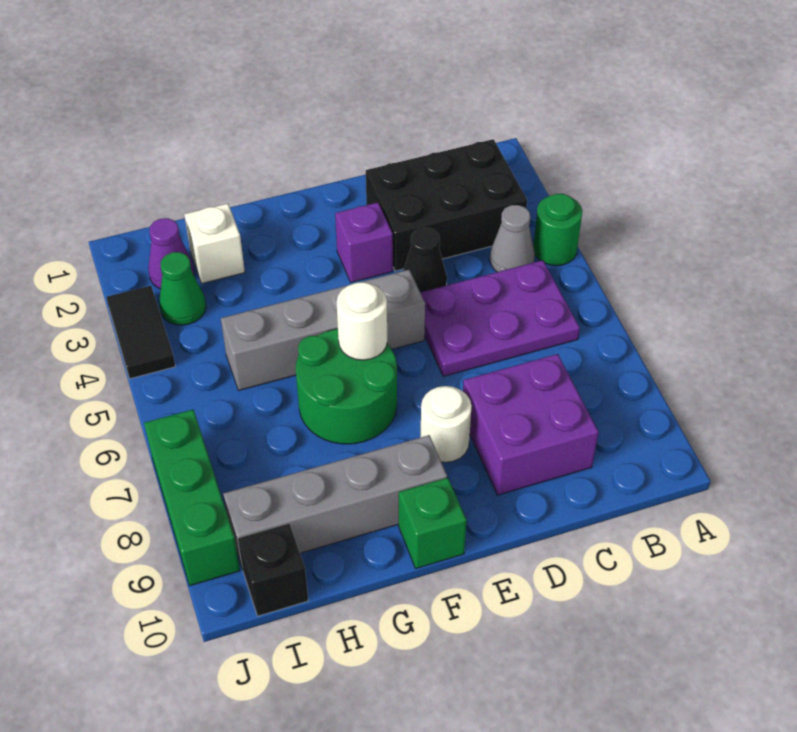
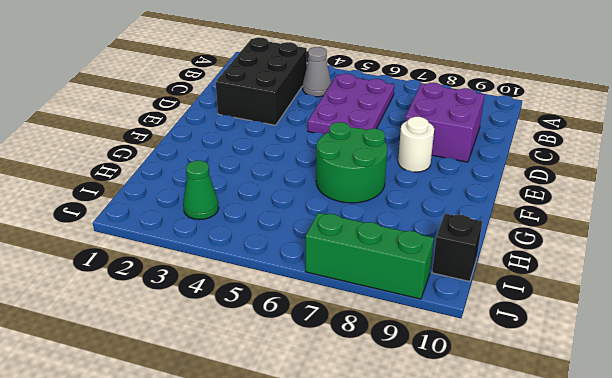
none -> green 1x1 round brick [533,194,582,266]
none -> black 1x1 cone [403,228,447,292]
none -> purple 1x1 brick [335,202,393,282]

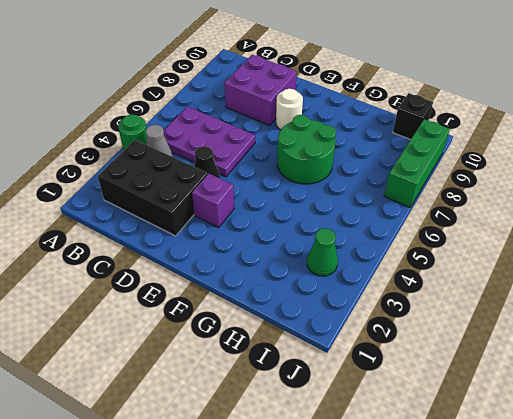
none -> grey 1x4 brick [221,270,425,390]
none -> grey 1x4 brick [223,435,447,569]
none -> green 1x1 brick [399,478,467,568]

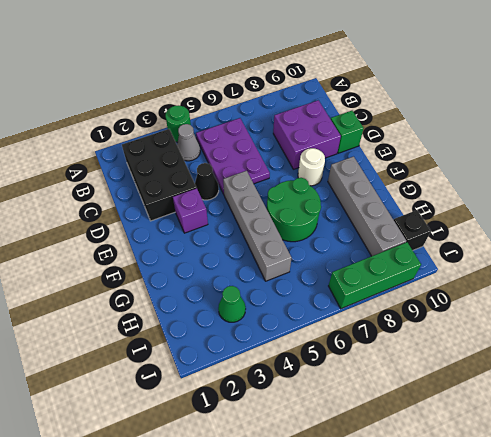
green 1x1 brick [331,111,364,153] -> green 1x1 brick moved to [399,478,467,568]
none -> white 1x1 brick [184,203,245,283]
none -> purple 1x1 cone [148,218,194,289]
none -> black 1x2 tile [106,286,175,379]

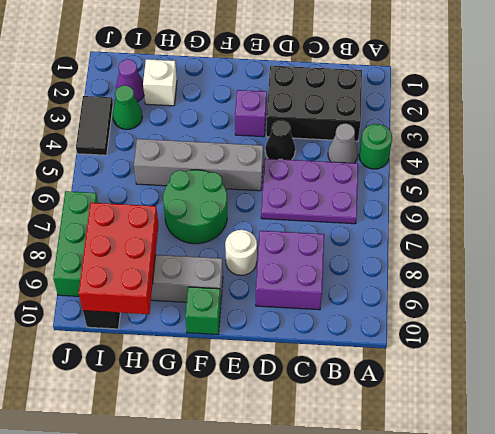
red 2x3 brick [79,203,158,314] -> none
none -> white 1x1 round brick [337,282,387,360]

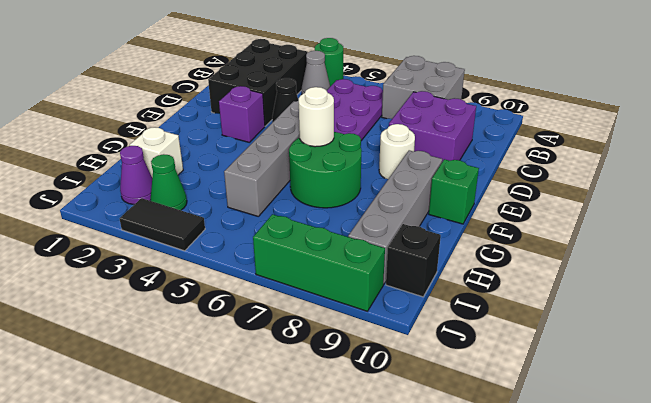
grey 2x2 brick [382,56,465,119] -> none

